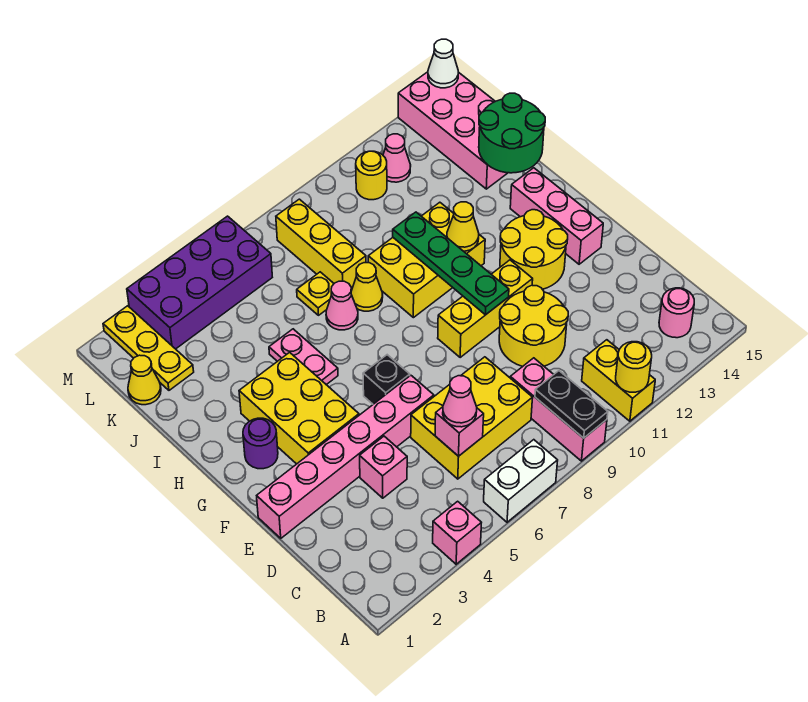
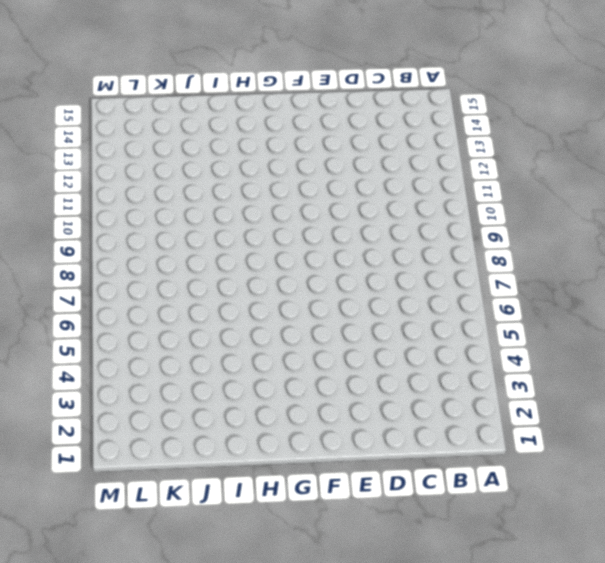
none -> pink 1x1 brick [433,501,481,564]
none -> white 1x2 brick [484,440,558,522]
none -> pink 1x3 brick [510,358,607,461]
none -> yellow 1x2 brick [582,340,655,421]

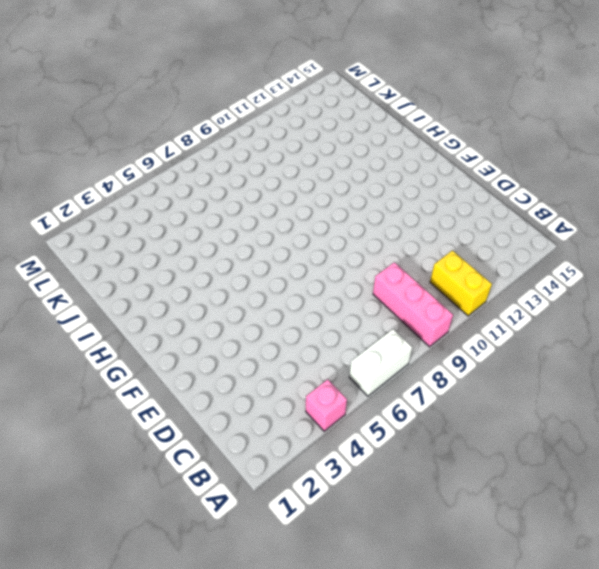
none -> pink 1x1 round brick [659,288,694,338]
none -> yellow 2x3 brick [411,357,533,479]
none -> pink 1x1 brick [360,436,407,498]
none -> yellow 2x2 round brick [499,285,568,366]

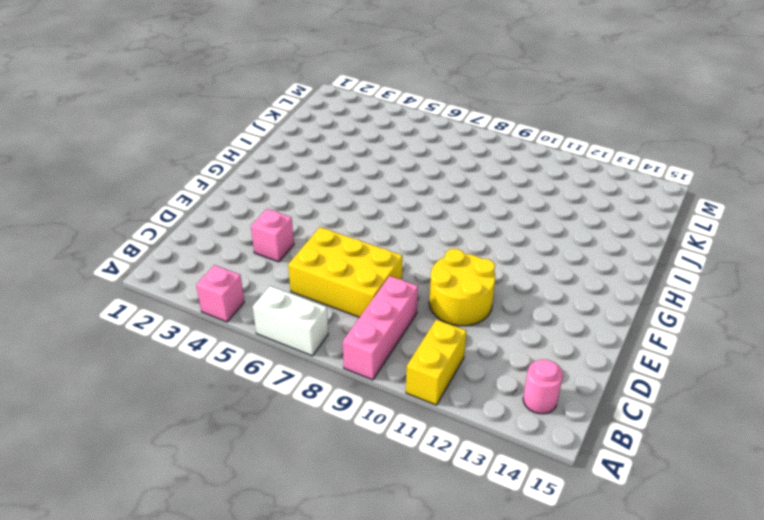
none -> pink 1x6 brick [257,375,434,538]
none -> yellow 2x3 brick [239,352,359,464]
none -> black 1x1 brick [363,355,410,404]
none -> yellow 1x3 brick [438,260,533,357]

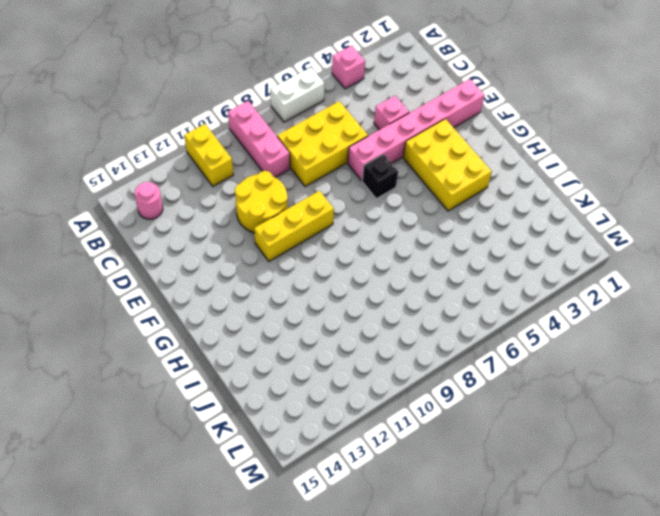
none -> yellow 2x2 round brick [500,210,568,289]
none -> pink 1x3 brick [510,168,603,264]
none -> purple 1x1 round brick [243,418,278,469]
none -> pink 1x2 plate [269,329,338,385]

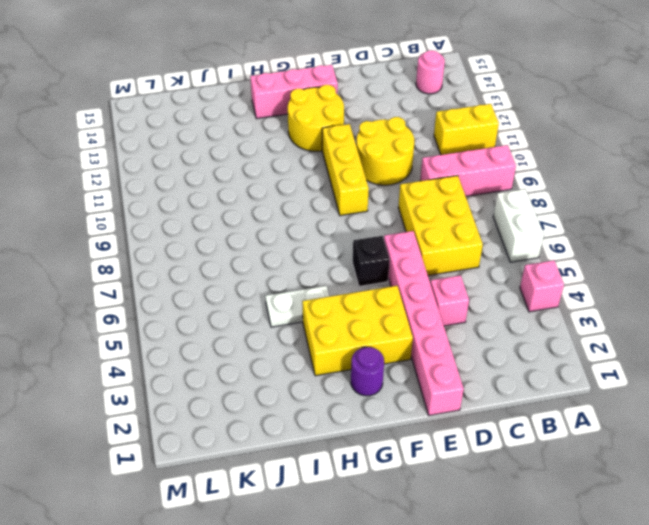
white 1x2 plate [265,286,329,327] -> pink 1x2 plate [269,329,338,385]
none -> yellow 2x3 brick [368,202,485,318]
none -> pink 1x1 cone [326,281,358,330]
none -> yellow 1x1 cone [351,263,383,311]
none -> yellow 1x1 plate [297,272,334,315]

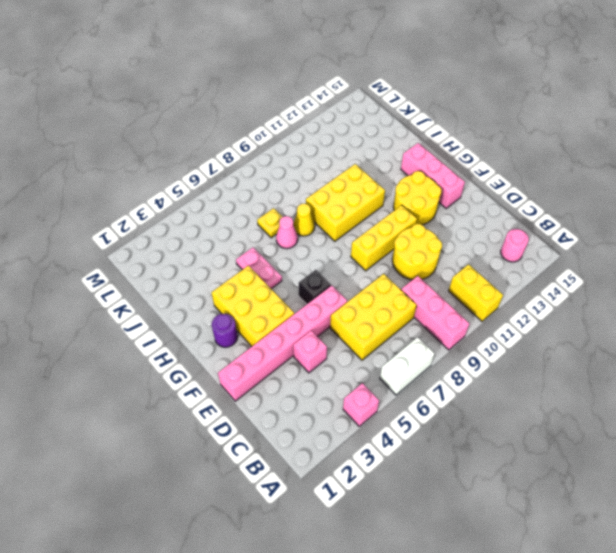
none -> yellow 1x3 brick [276,199,366,291]
none -> pink 2x4 brick [398,72,507,189]
none -> yellow 1x1 cone [128,355,161,405]
none -> yellow 1x3 plate [103,306,194,390]

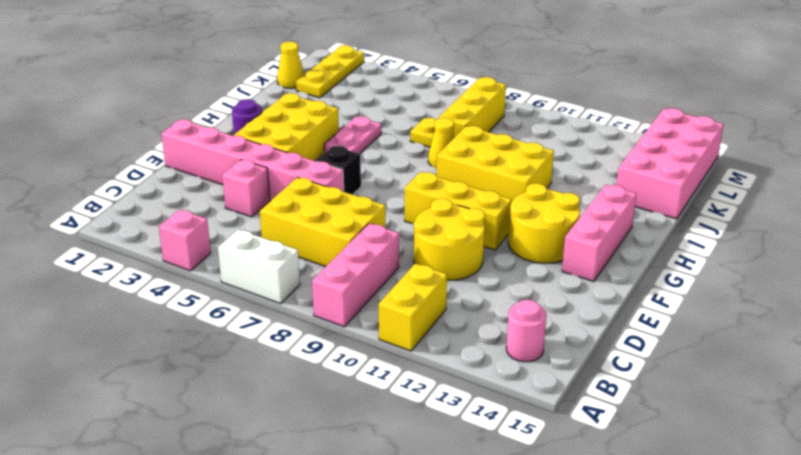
none -> pink 1x1 cone [326,281,358,330]
none -> purple 2x4 brick [127,216,272,349]
none -> yellow 1x1 round brick [356,151,387,200]
none -> pink 1x1 cone [383,134,411,182]

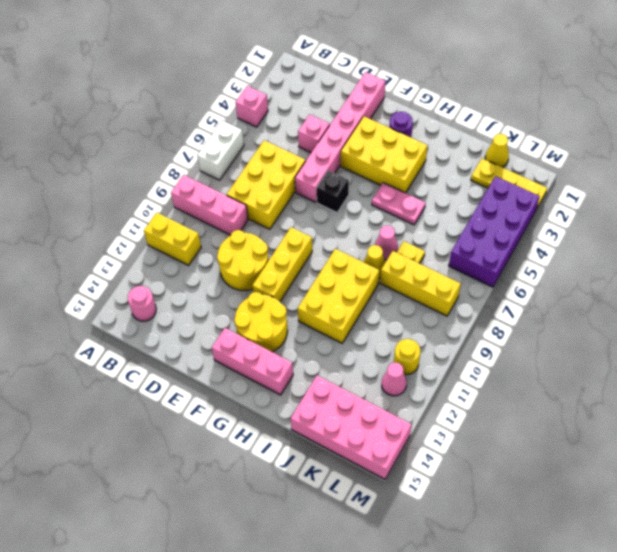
none -> black 1x2 plate [535,371,608,438]
none -> yellow 1x1 round brick [616,342,652,392]
none -> pink 1x1 brick [435,407,484,456]
none -> green 1x4 plate [393,212,509,315]

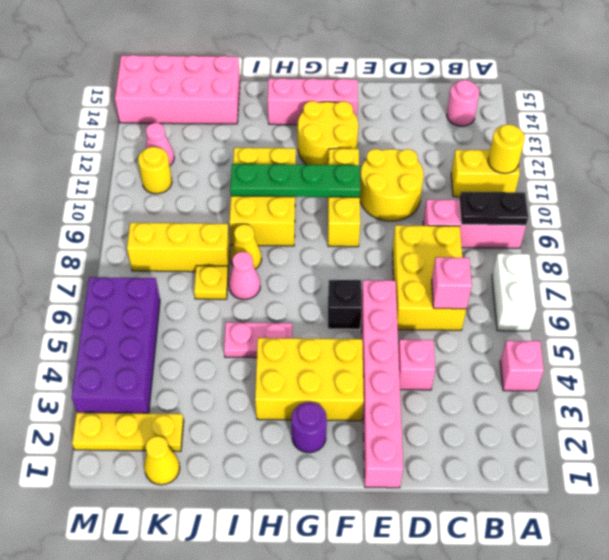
none -> yellow 1x1 cone [447,202,479,251]
none -> green 2x2 round brick [479,93,545,173]
none -> white 1x1 cone [428,39,458,88]
none -> pink 1x1 cone [443,376,477,427]

